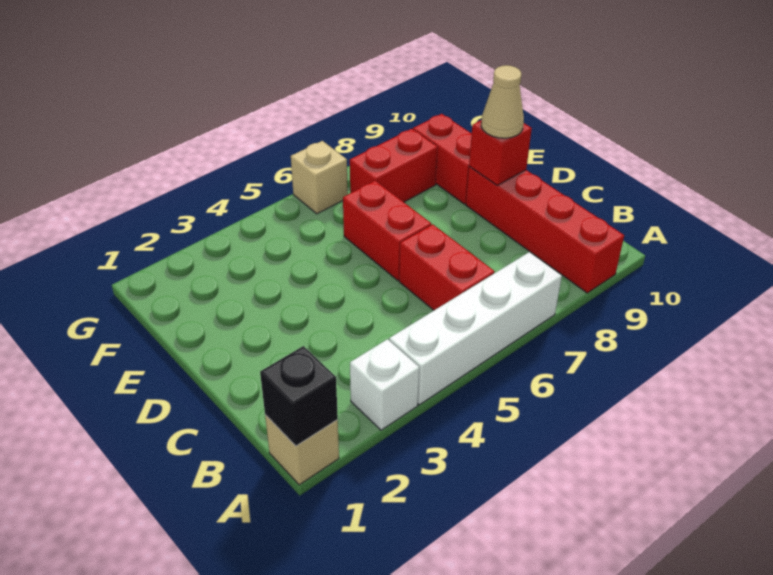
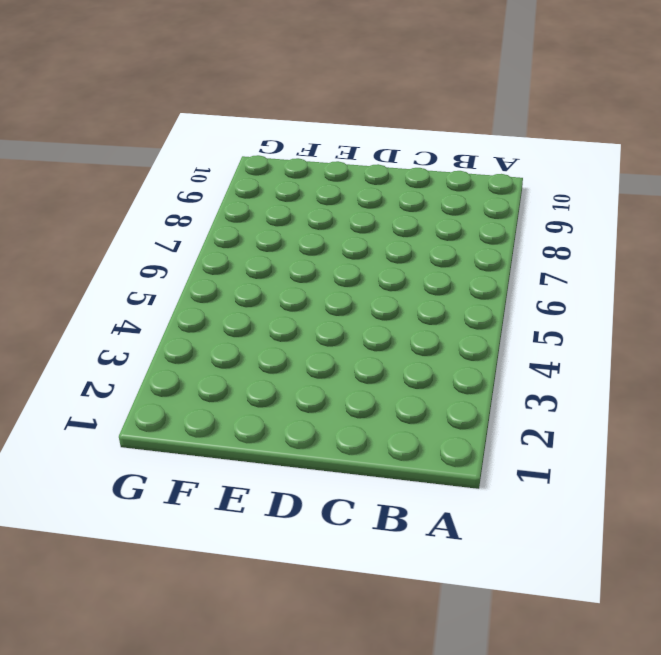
none -> tan 1x1 brick [265,415,339,485]
none -> white 1x1 brick [350,339,419,430]
none -> white 1x4 brick [389,252,562,405]

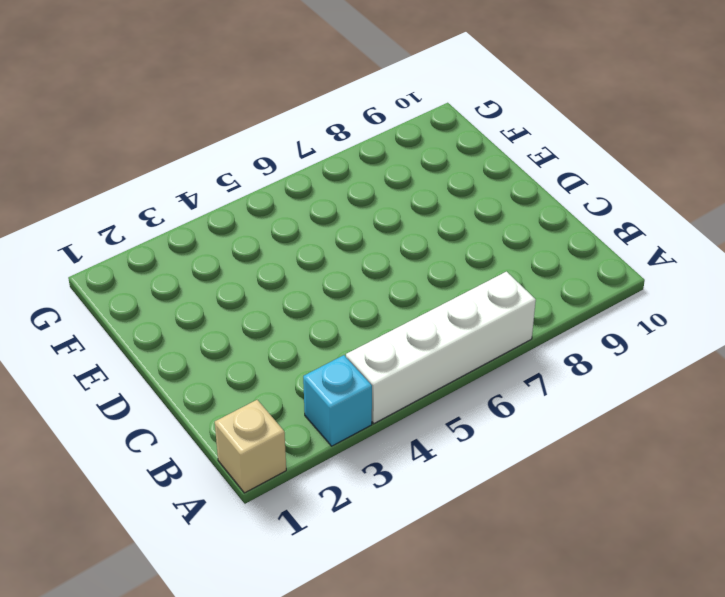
cyan 1x1 brick [303,355,372,446] -> white 1x1 brick [350,339,419,430]
none -> red 1x4 brick [466,166,624,293]
none -> red 1x2 brick [399,224,495,310]
none -> red 1x2 brick [343,181,431,280]

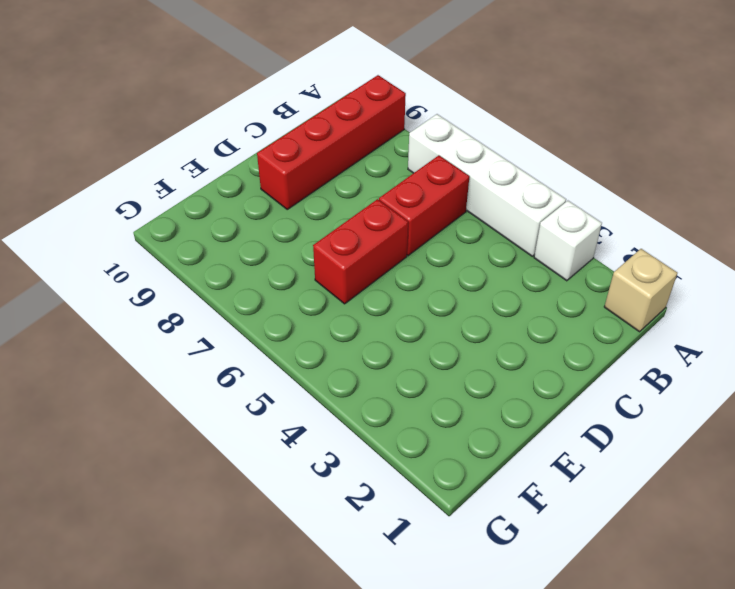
none -> red 1x2 brick [413,114,472,204]
none -> red 1x2 brick [350,129,438,202]
none -> tan 1x1 brick [291,141,348,214]

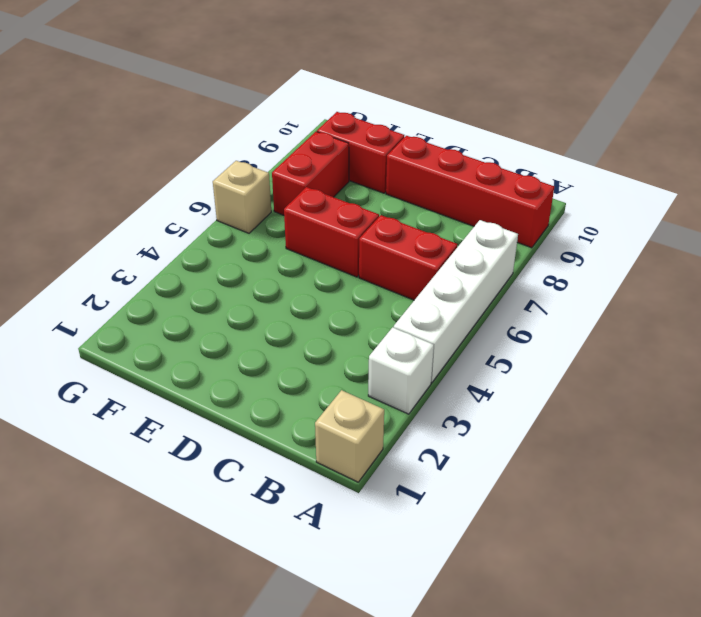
none -> black 1x1 brick [260,346,338,446]
none -> red 1x1 brick [469,120,532,185]
none -> tan 1x1 cone [481,65,524,138]

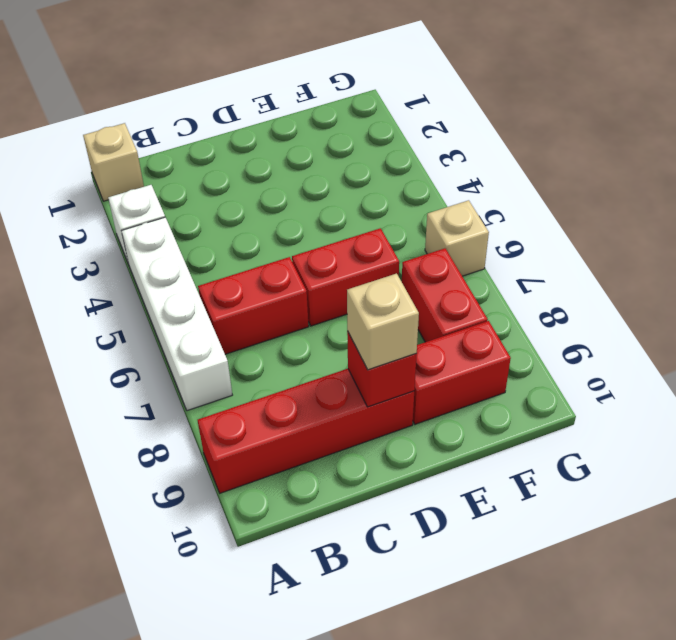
tan 1x1 brick [347,273,419,370] -> tan 1x1 cone [481,65,524,138]
none -> black 1x1 brick [260,346,338,446]

